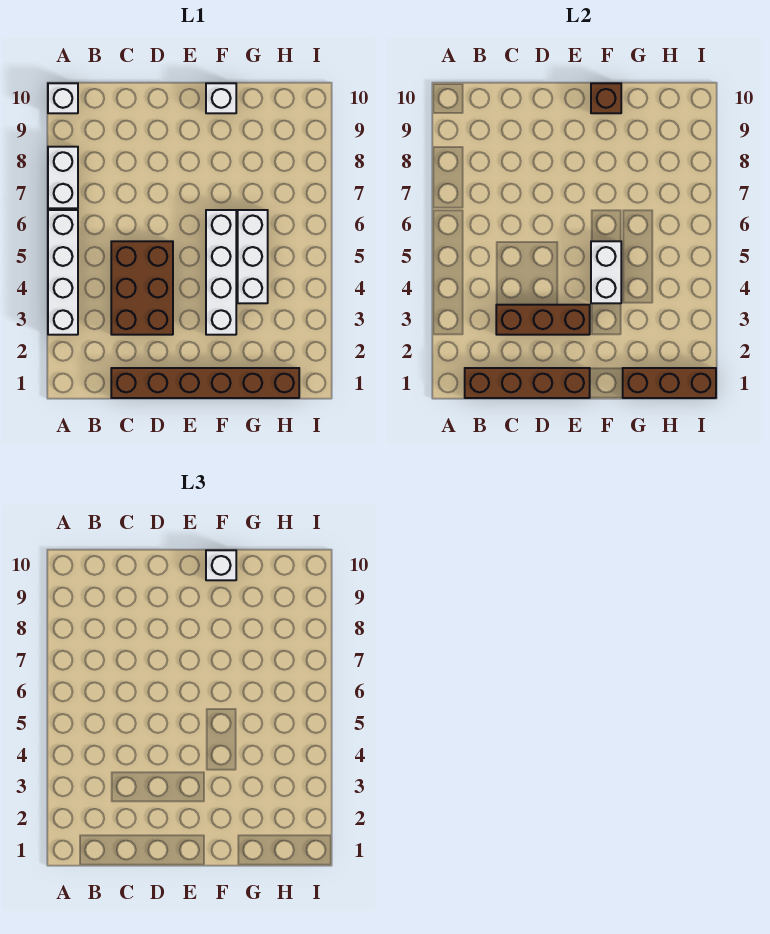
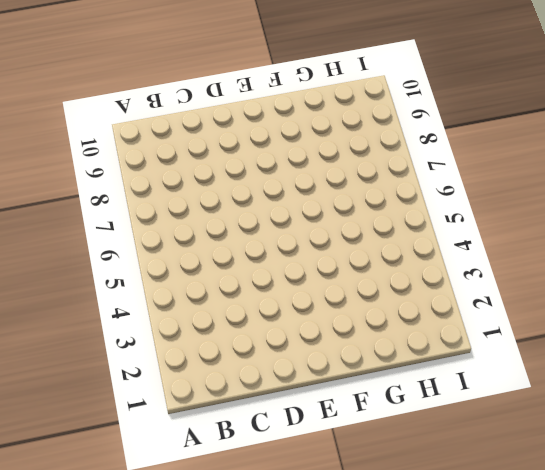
none -> white 1x4 brick [48,210,78,335]
none -> white 1x2 brick [48,147,78,208]
none -> white 1x1 brick [48,83,78,113]

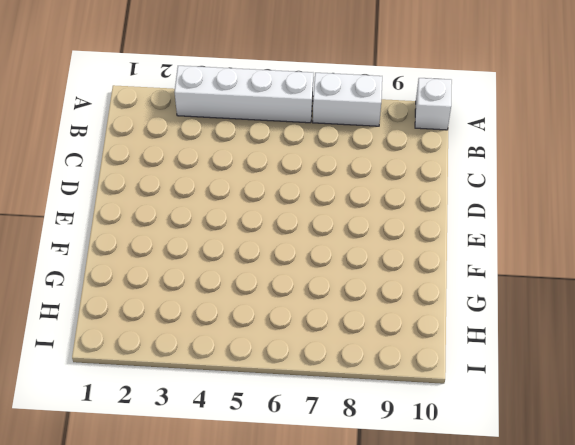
none -> brown 1x6 brick [111,368,299,398]
none -> brown 2x3 brick [111,241,173,335]
none -> white 1x4 brick [206,210,236,335]

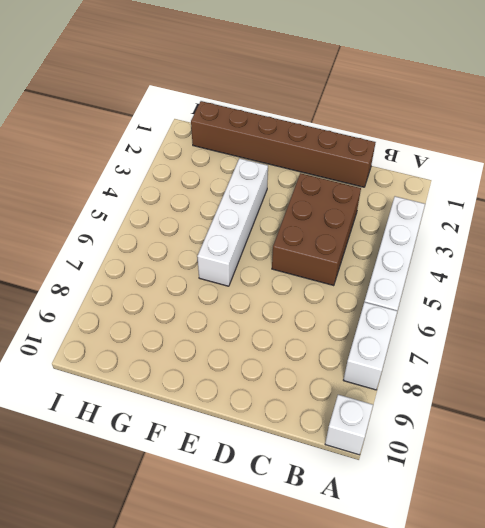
none -> white 1x1 brick [206,83,236,113]
none -> white 1x3 brick [238,210,268,303]
none -> brown 1x4 brick [465,368,590,398]

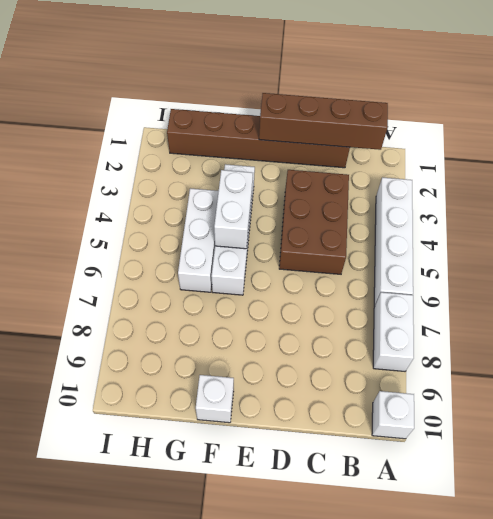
none -> brown 1x3 brick [496,305,590,335]
none -> brown 1x1 brick [591,83,621,113]
none -> brown 1x3 brick [623,368,716,398]

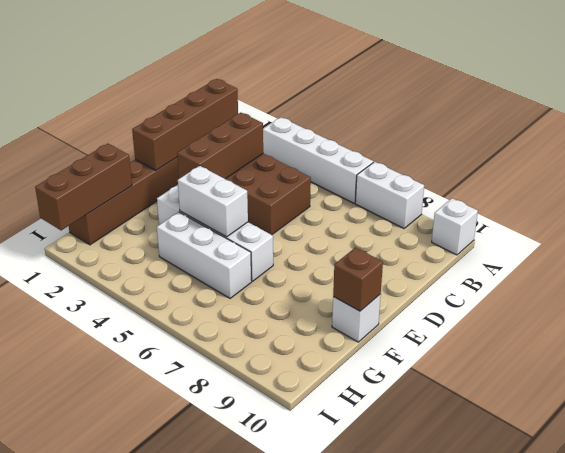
none -> white 1x1 brick [206,550,236,580]

